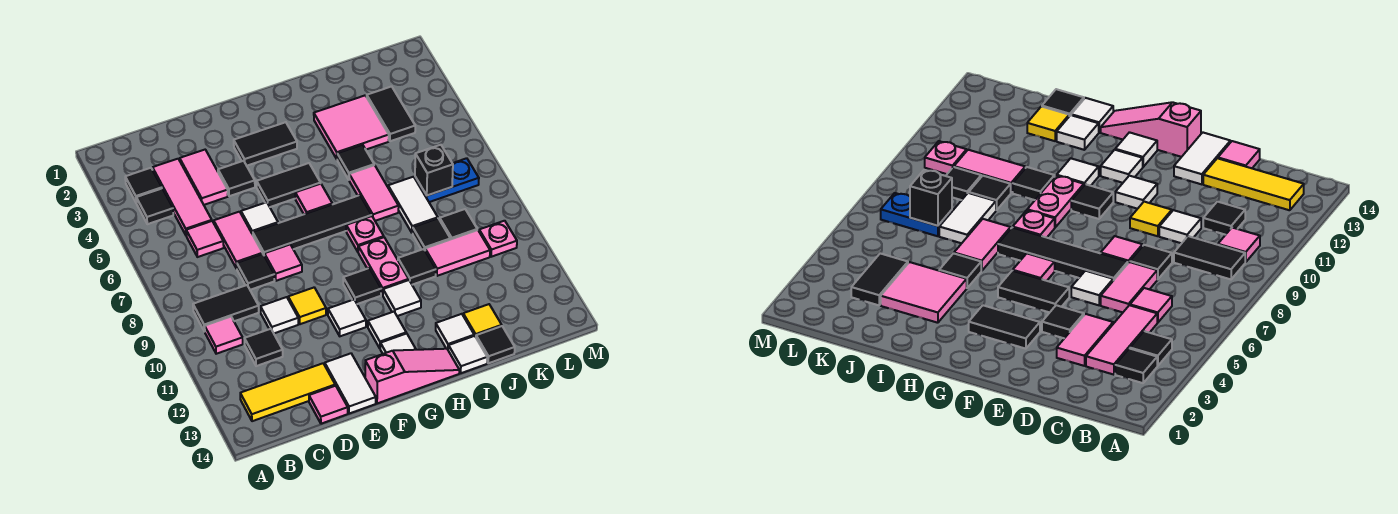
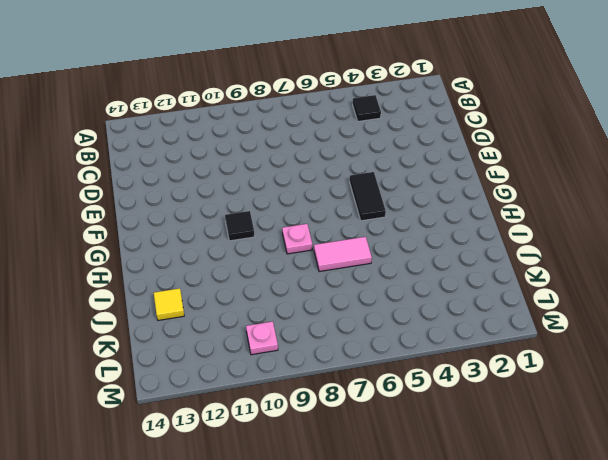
none -> black 1x1 tile [125,168,162,203]
none -> black 1x2 tile [193,285,259,332]
none -> pink 1x1 tile [205,317,243,354]
none -> yellow 1x3 tile [240,363,335,421]

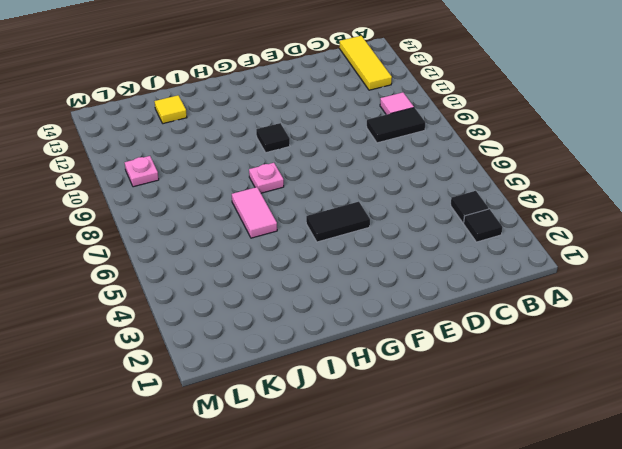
yellow 1x3 tile [339,36,392,90] -> yellow 1x3 tile turned to [240,363,335,421]
none -> pink 1x3 tile [153,159,212,236]
none -> pink 1x1 tile [186,221,224,257]
none -> black 1x1 tile [245,329,283,366]
none -> pink 1x2 tile [180,150,228,205]

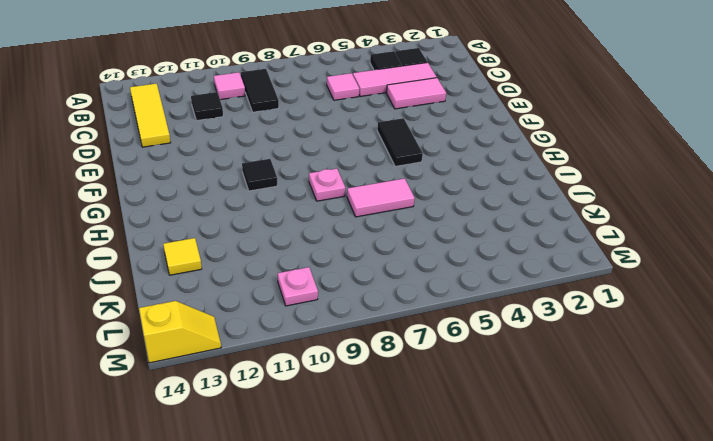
yellow 1x2 slope [139,301,221,363] -> none
none -> pink 1x2 tile [214,212,263,269]
none -> black 1x1 tile [237,254,275,290]
none -> white 1x1 tile [261,297,298,333]
none -> pink 1x1 tile [309,386,348,424]

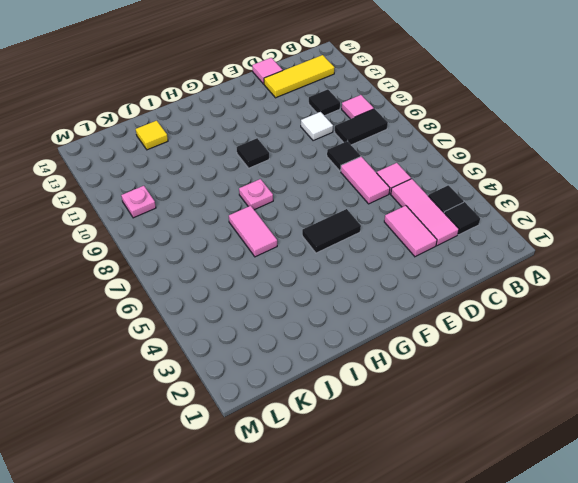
none -> black 1x1 tile [218,161,255,196]
none -> white 1x1 tile [241,202,278,234]
none -> black 1x4 tile [253,195,372,255]
none -> pink 1x1 tile [264,245,302,281]

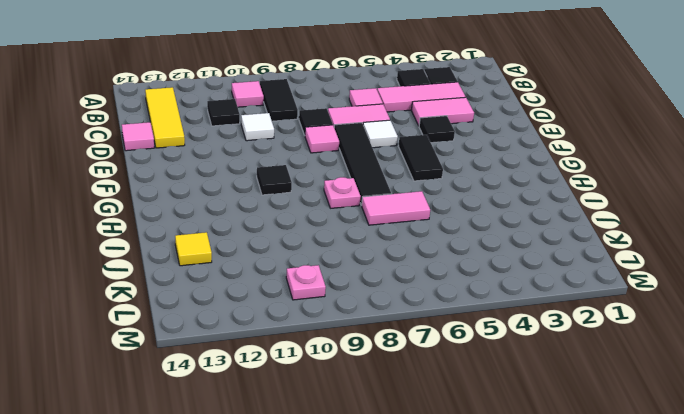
none -> yellow 1x1 tile [288,288,326,324]
none -> white 1x2 tile [325,353,376,414]
none -> black 1x2 tile [234,122,297,166]
none -> white 1x1 tile [328,300,366,336]

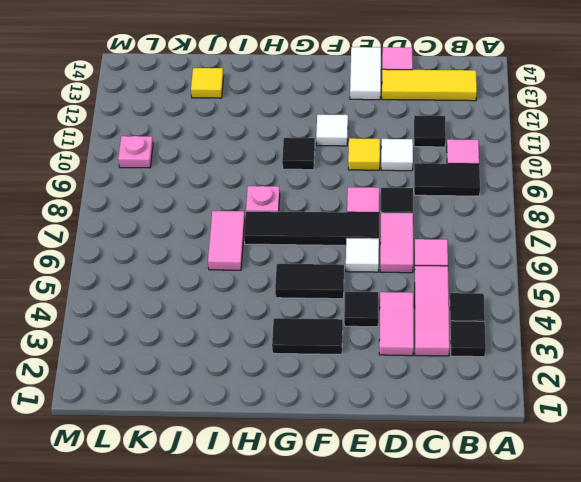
none -> pink 1x3 slope [365,349,459,403]
none -> pink 1x1 tile [295,184,332,214]
none -> white 1x1 tile [368,312,406,348]
none -> white 1x1 tile [380,333,416,354]

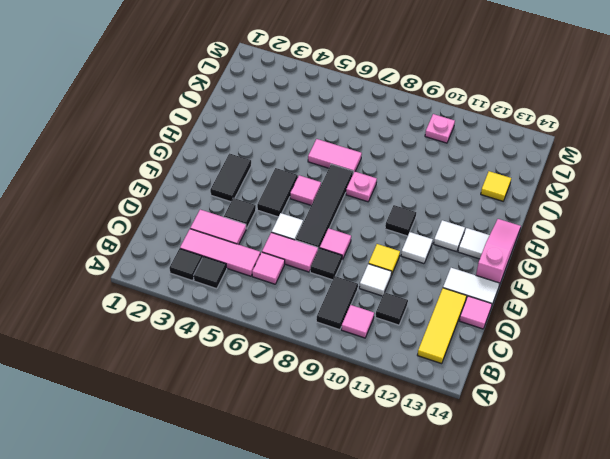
none -> pink 1x2 plate [358,237,409,295]
none -> white 1x1 tile [383,280,421,316]
none -> pink 2x2 tile [314,96,389,159]
none -> black 1x1 tile [337,145,374,180]

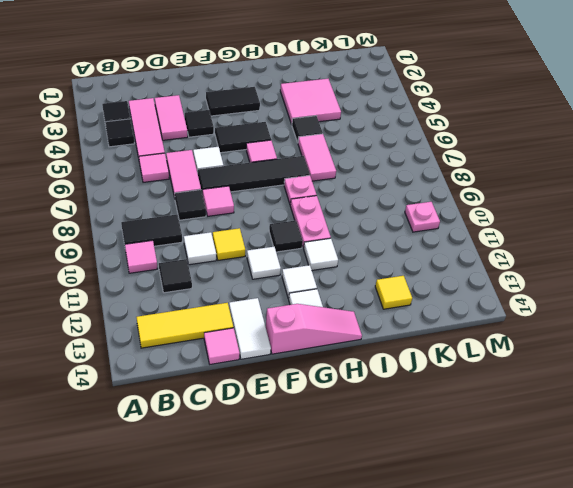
none -> black 1x1 tile [398,249,436,285]
none -> white 1x1 tile [436,314,474,349]
none -> white 1x1 tile [448,336,487,373]
none -> white 1x2 tile [388,177,438,233]

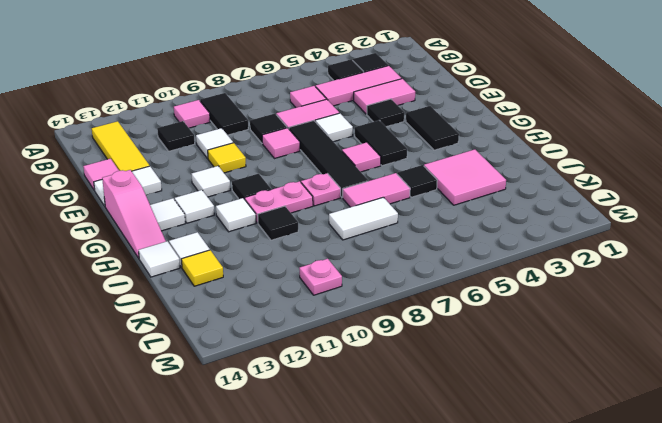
none -> black 1x1 tile [413,219,450,250]
none -> pink 1x2 tile [425,230,490,276]
none -> black 1x1 tile [476,326,515,363]
none -> black 1x2 tile [367,86,415,141]

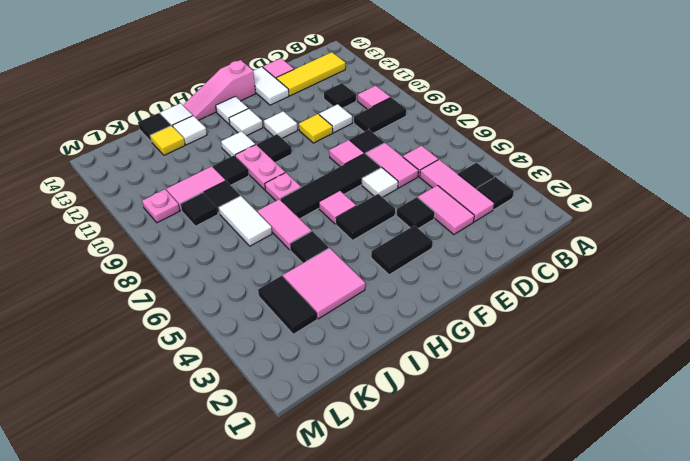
none -> blue 1x2 plate [415,158,479,202]
none -> black 1x1 brick [415,145,453,195]

